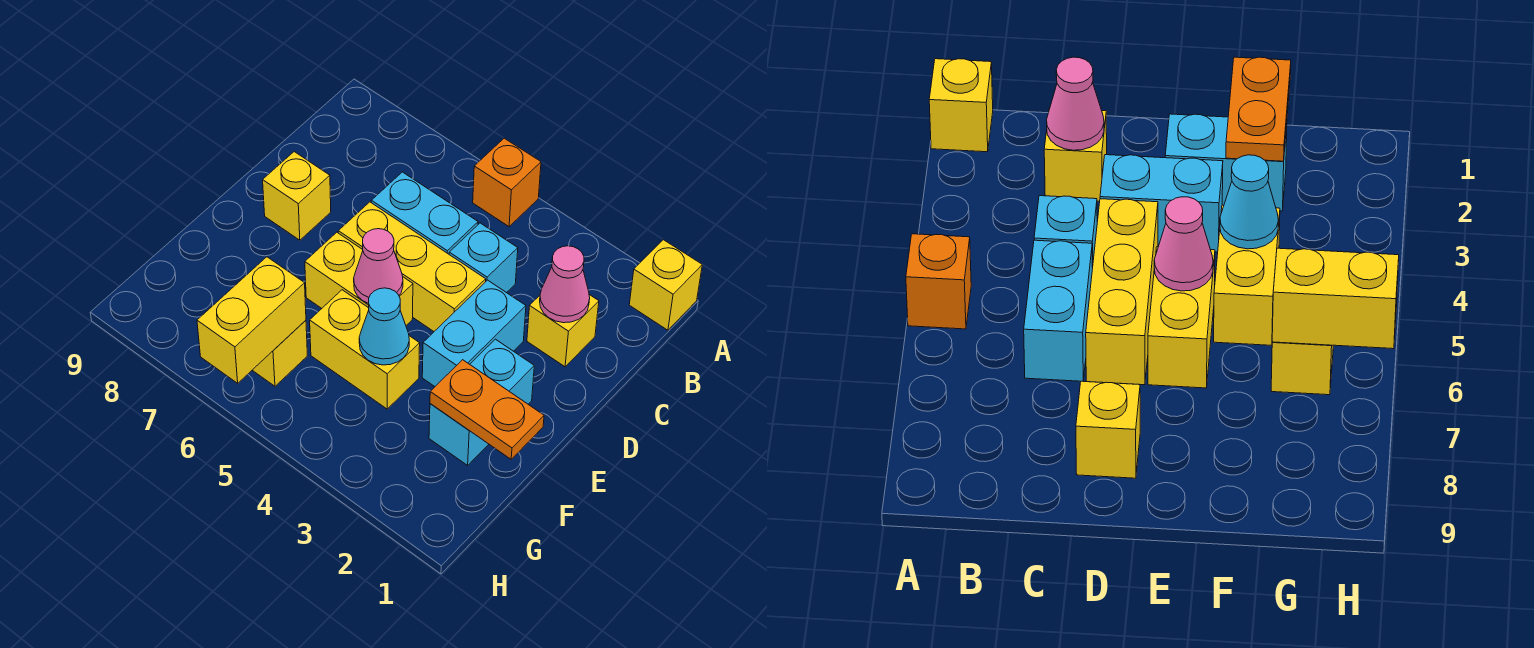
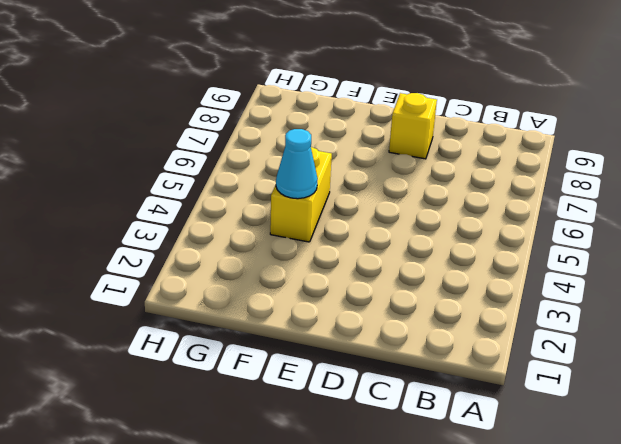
none -> yellow 1x1 brick [629,240,702,330]
none -> orange 1x1 brick [473,138,541,227]
none -> yellow 1x1 brick [527,295,599,367]

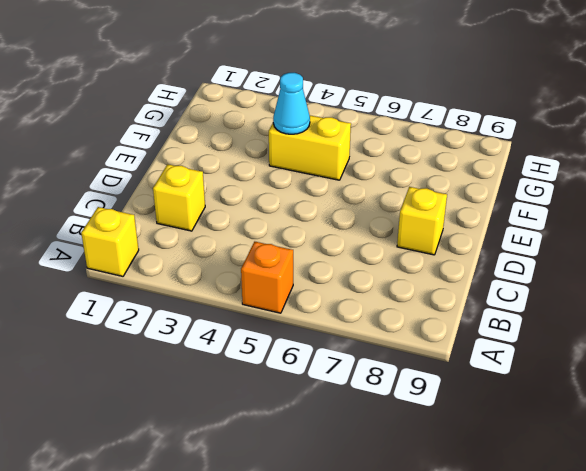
none -> cyan 1x1 brick [449,223,518,293]
none -> cyan 1x2 brick [371,172,478,254]
none -> cyan 1x2 brick [422,280,526,386]

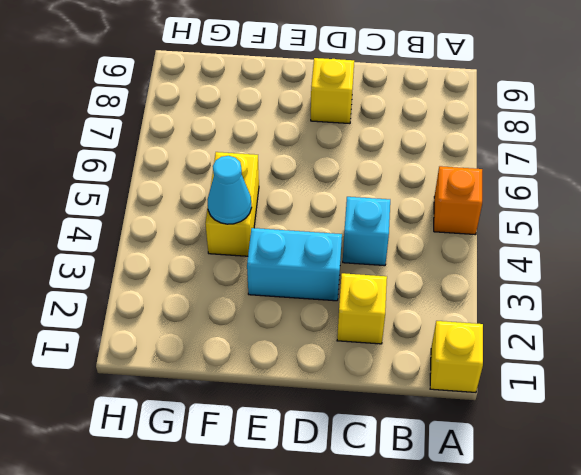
none -> cyan 1x2 brick [371,172,478,254]
none -> yellow 1x3 brick [338,202,486,331]
none -> cyan 1x2 brick [429,339,534,465]

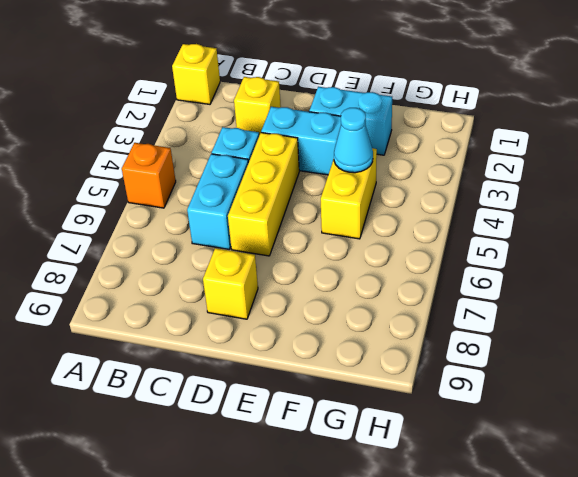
none -> yellow 1x2 brick [305,232,413,325]
none -> yellow 1x1 brick [252,320,307,386]
none -> pink 1x1 cone [540,246,590,323]

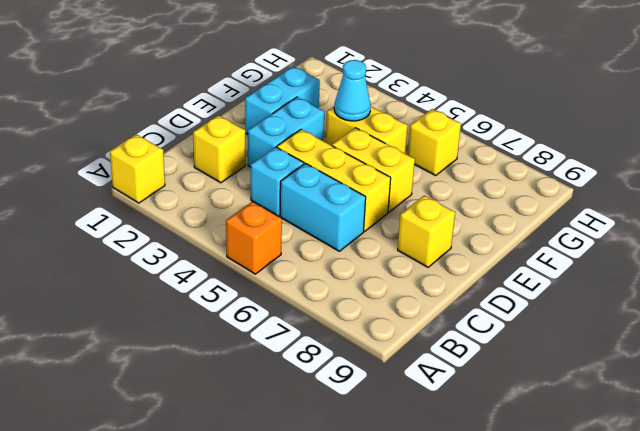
none -> pink 1x1 cone [540,246,590,323]
none -> pink 1x1 cone [354,229,403,304]
none -> orange 1x2 plate [430,360,544,459]

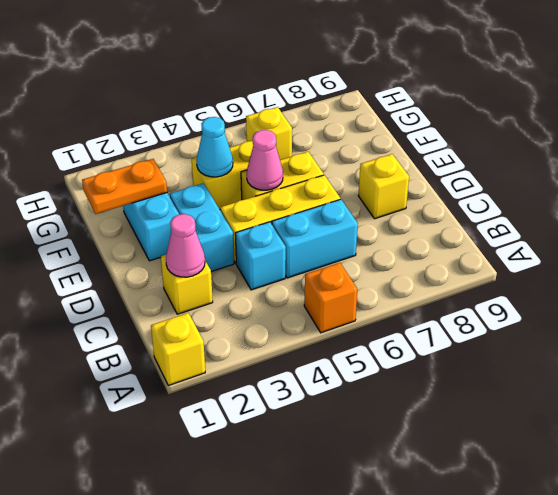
none -> yellow 1x2 brick [197,257,306,383]

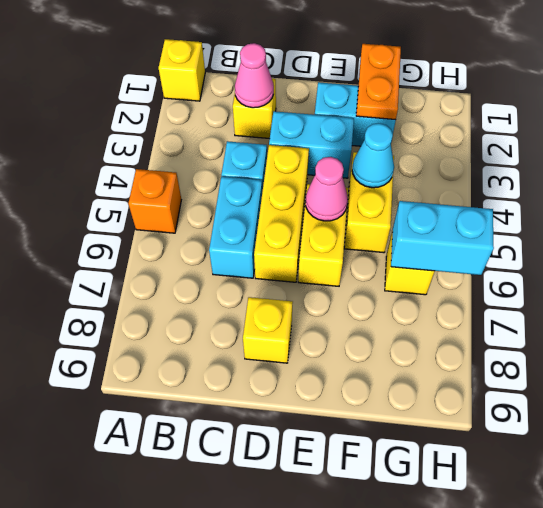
cyan 1x2 brick [391,201,494,275] -> yellow 1x2 brick [197,257,306,383]

